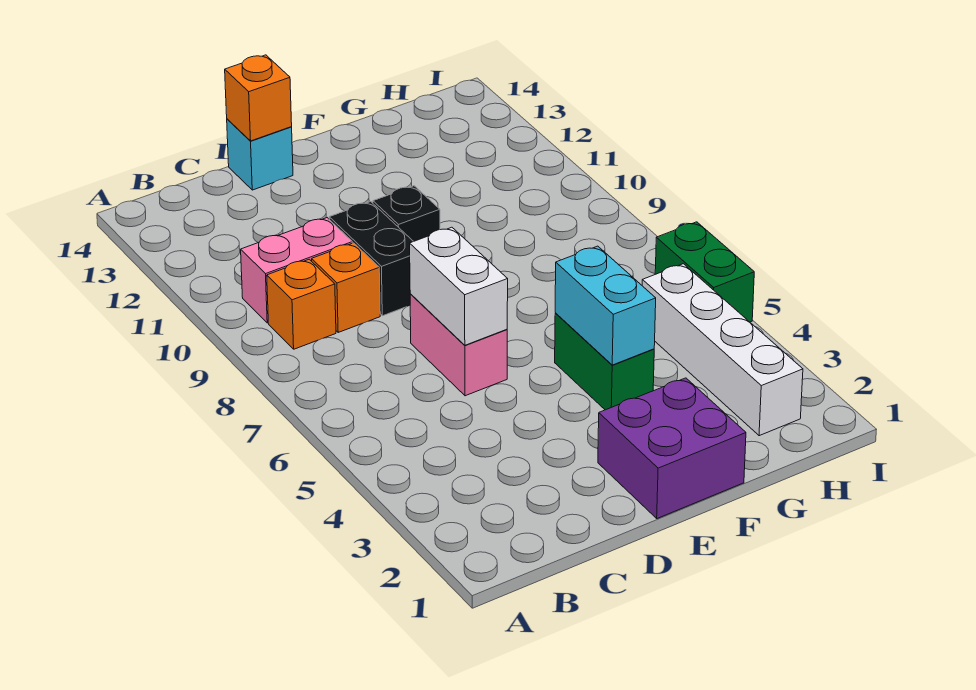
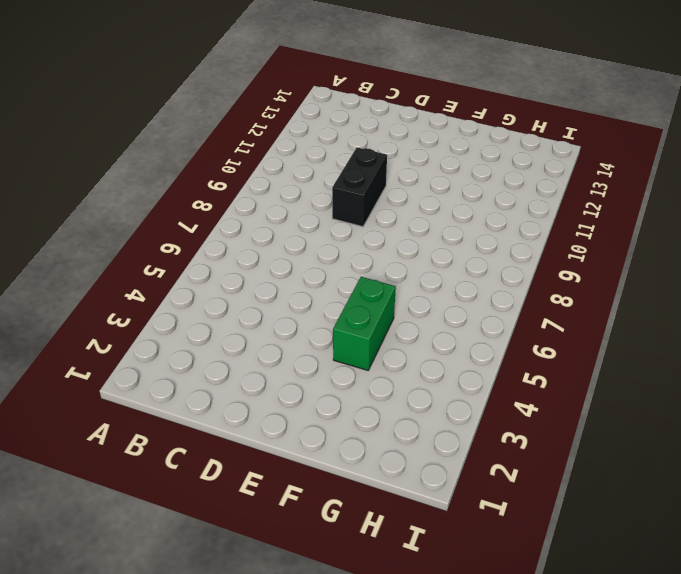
none -> orange 1x1 brick [267,259,336,349]
none -> pink 1x2 brick [241,218,352,323]
none -> orange 1x1 brick [312,243,380,332]

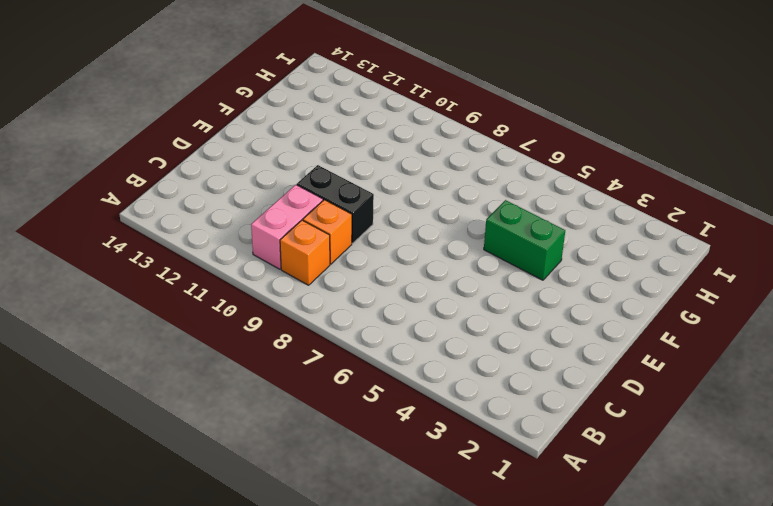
none -> pink 1x2 brick [410,294,507,396]
none -> cyan 1x1 brick [227,119,293,190]
none -> purple 2x2 brick [598,378,746,518]

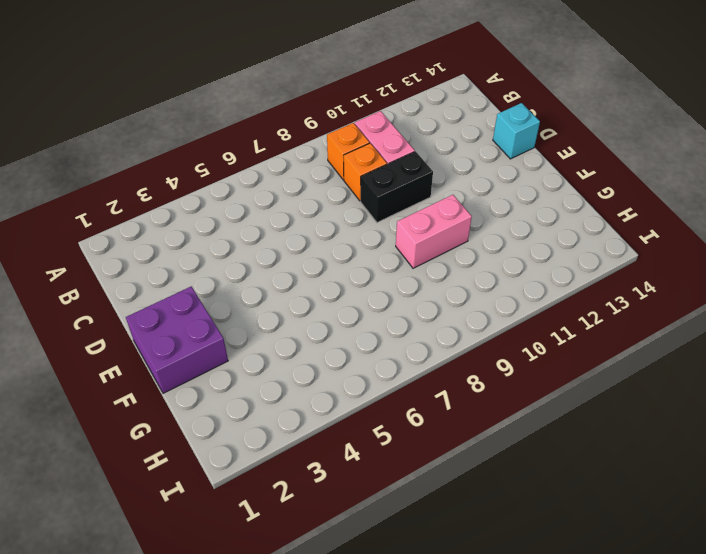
pink 1x2 brick [396,195,472,268] -> pink 1x2 brick moved to [410,294,507,396]
none -> black 1x1 brick [373,186,440,241]
none -> green 1x2 brick [555,313,654,410]
none -> white 1x4 brick [642,264,803,436]

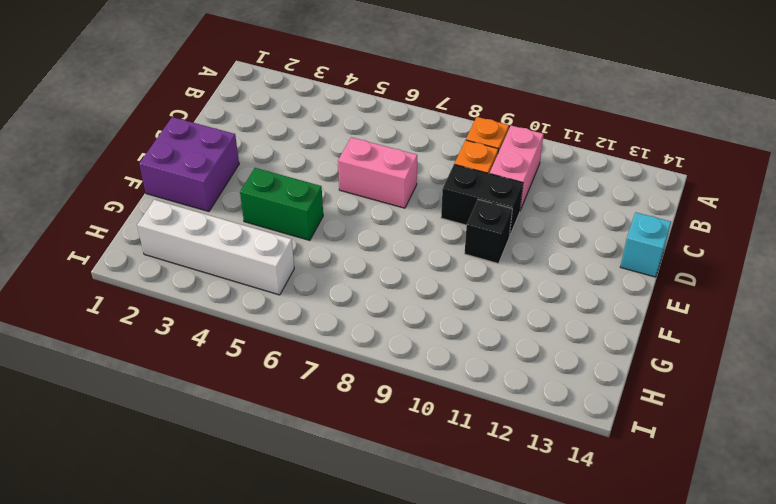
none -> green 1x2 brick [655,222,754,322]
none -> white 1x2 brick [410,227,508,345]
none -> orange 1x1 brick [225,55,292,141]

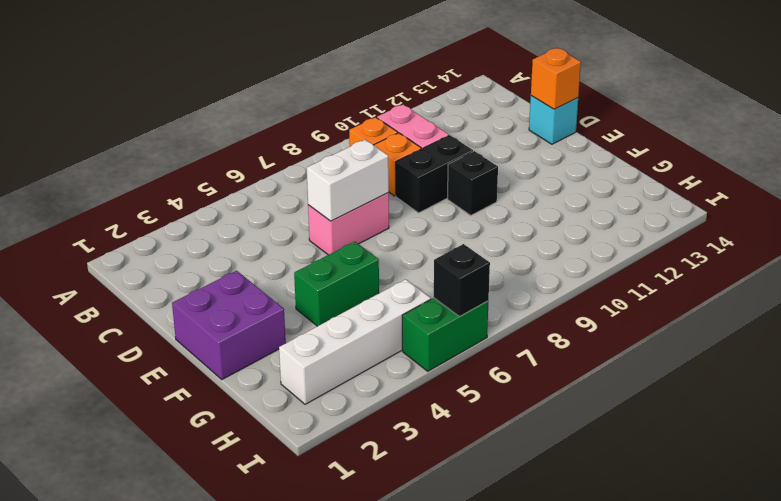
black 1x1 brick [434,244,490,317] -> none
none -> cyan 1x2 brick [555,246,656,365]

